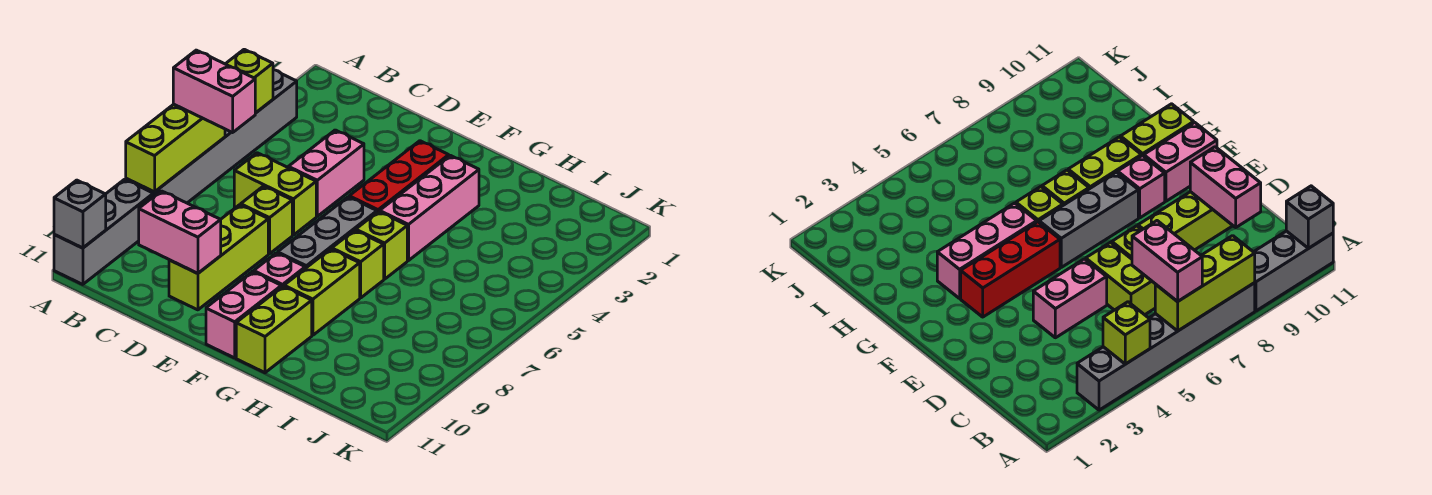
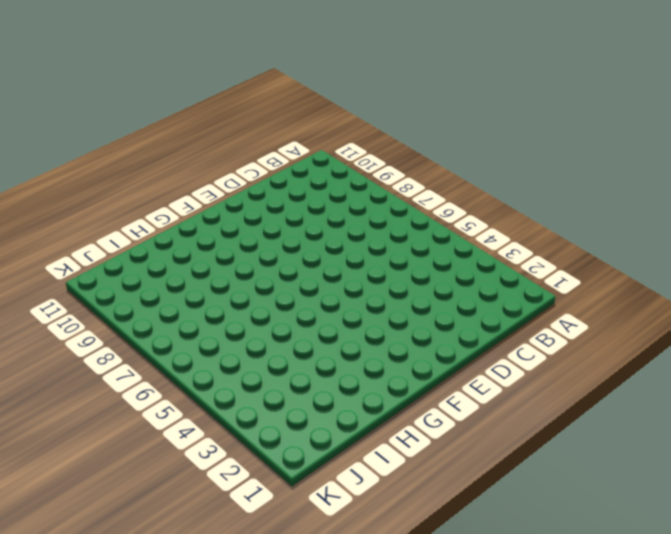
none -> grey 1x6 brick [126,70,297,203]
none -> grey 1x3 brick [54,179,153,284]
none -> lime 1x2 brick [234,153,316,235]

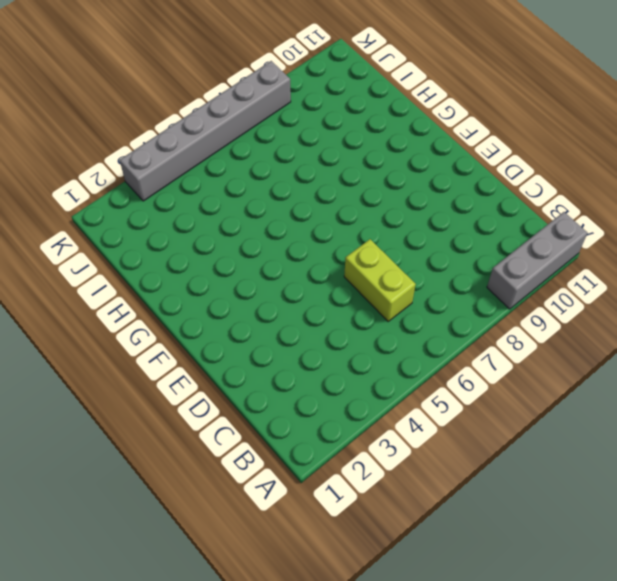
grey 1x6 brick [120,61,291,201] -> grey 1x6 brick moved to [126,70,297,203]
none -> pink 1x2 brick [288,130,364,216]
none -> lime 1x1 brick [241,186,292,254]
none -> lime 1x3 brick [169,205,268,310]

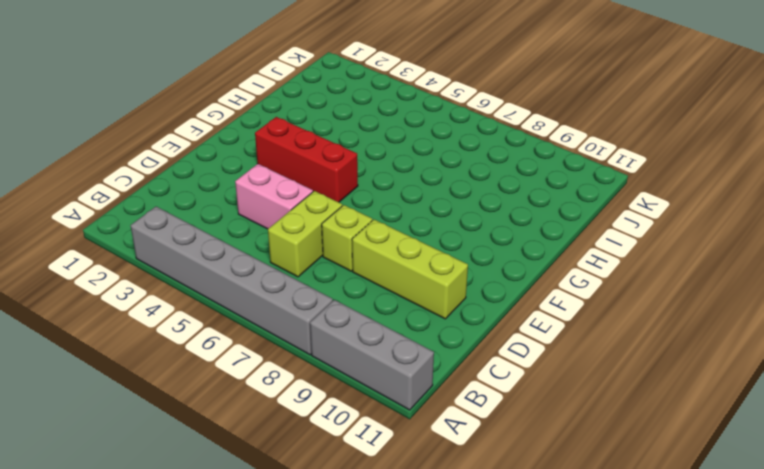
none -> grey 1x3 brick [278,197,377,268]
none -> pink 1x1 brick [254,253,305,287]
none -> pink 1x2 brick [206,272,281,358]

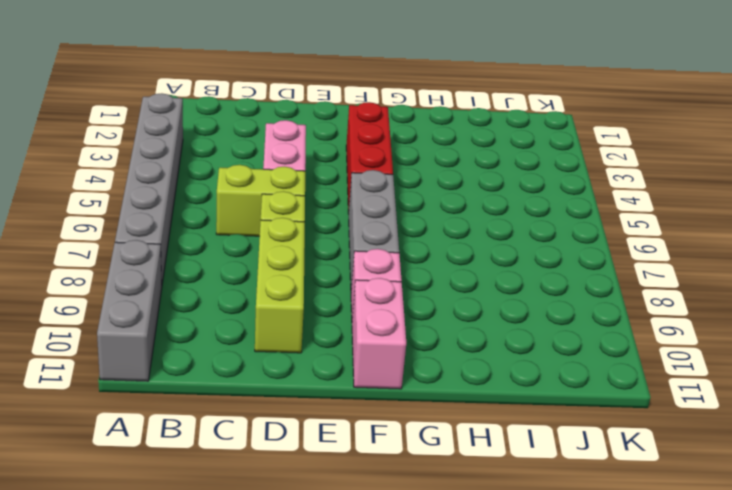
none -> pink 1x3 brick [380,155,479,261]
none -> lime 1x1 brick [356,211,407,279]
none -> lime 1x1 brick [332,230,384,298]

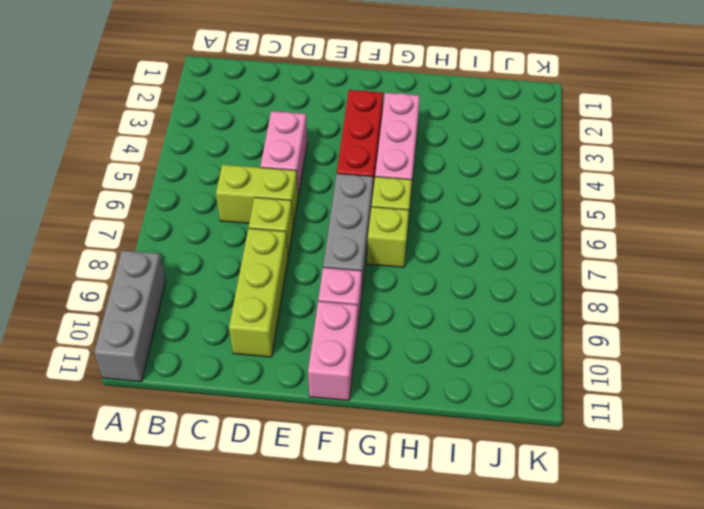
none -> grey 1x6 brick [126,70,297,203]
none -> lime 1x2 brick [284,249,360,335]
none -> lime 1x2 brick [236,286,312,373]

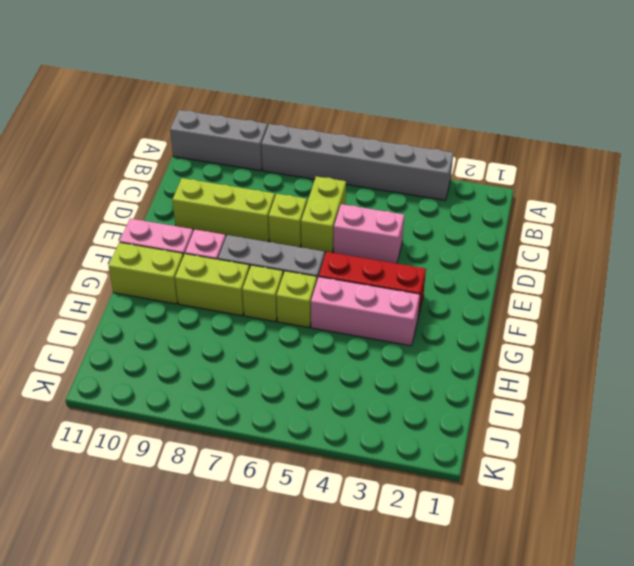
none -> lime 1x1 brick [226,49,273,113]
none -> lime 1x3 brick [126,104,225,192]
none -> grey 1x1 brick [54,180,106,248]

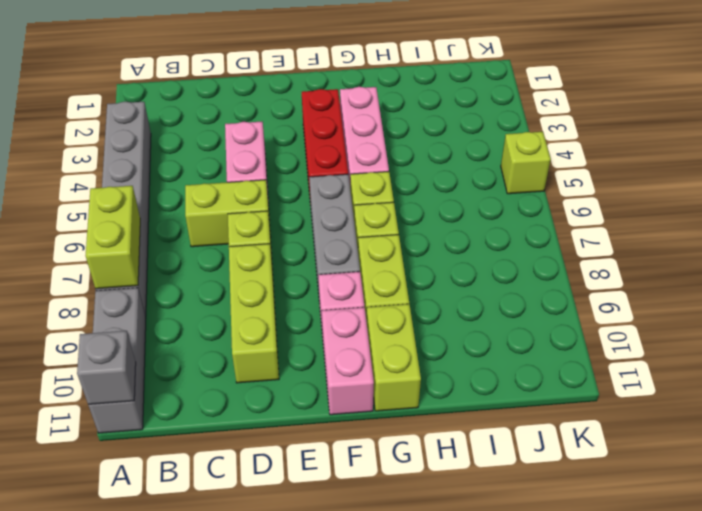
lime 1x2 brick [86,186,140,289] -> lime 1x3 brick [126,104,225,192]
lime 1x1 brick [501,132,551,194] -> lime 1x1 brick moved to [226,49,273,113]
none -> pink 1x2 brick [139,191,221,273]
none -> pink 1x2 brick [173,50,255,132]

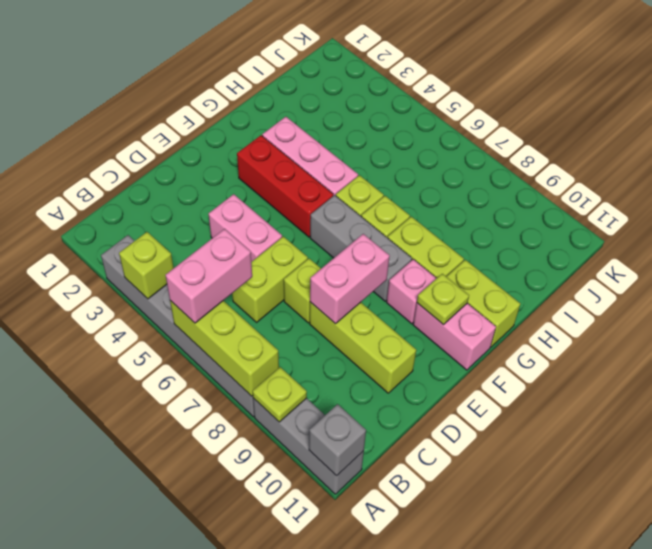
lime 1x1 plate [253,367,307,422] -> none
pink 1x2 brick [310,234,390,324] -> pink 1x2 brick moved to [139,191,221,273]
lime 1x1 plate [417,274,469,325] -> none

